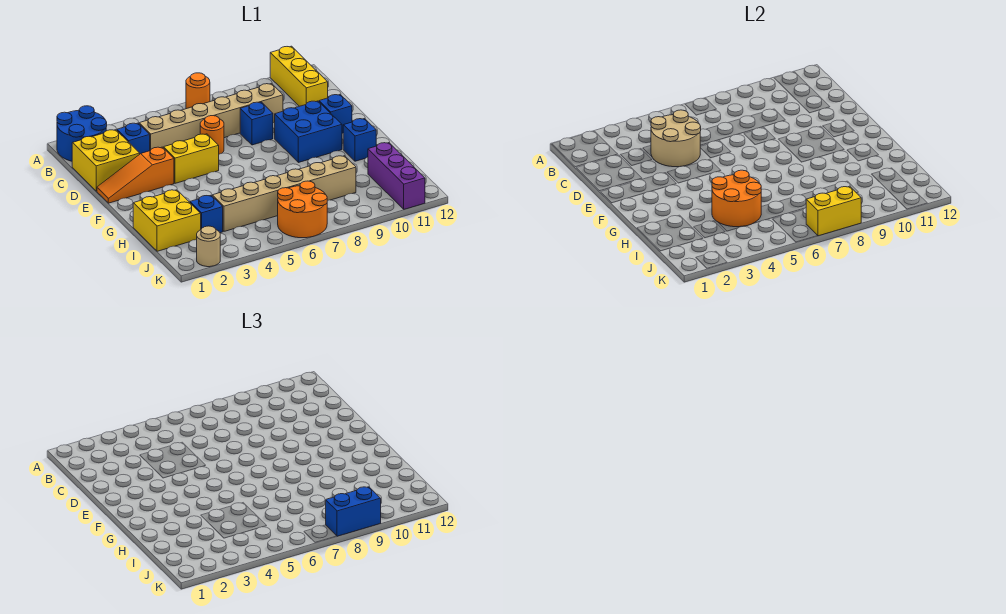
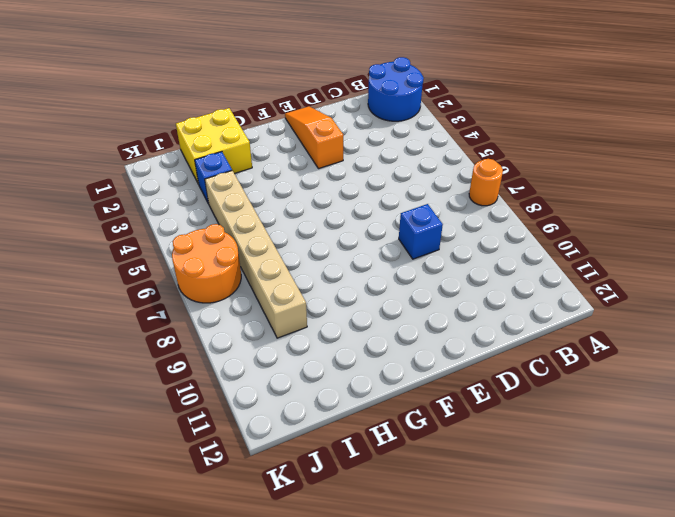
none -> yellow 1x3 brick [270,46,328,106]
none -> yellow 2x2 brick [72,130,140,191]
none -> blue 1x1 brick [117,123,150,154]

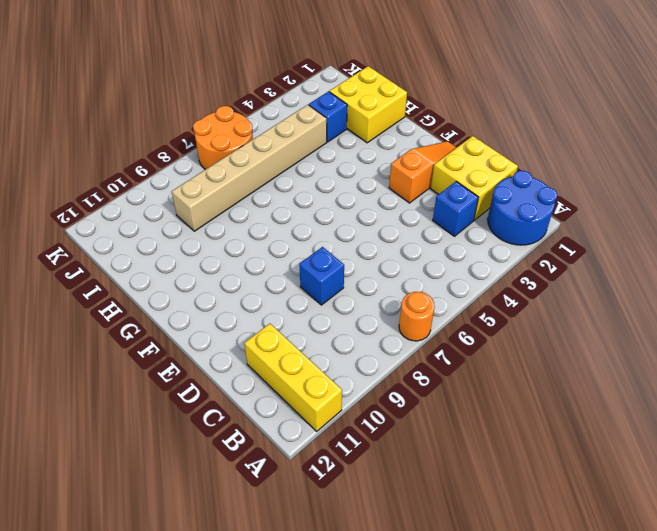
none -> tan 1x6 brick [139,83,283,151]
none -> orange 1x1 round brick [200,116,224,154]
none -> yellow 1x2 brick [164,134,219,183]

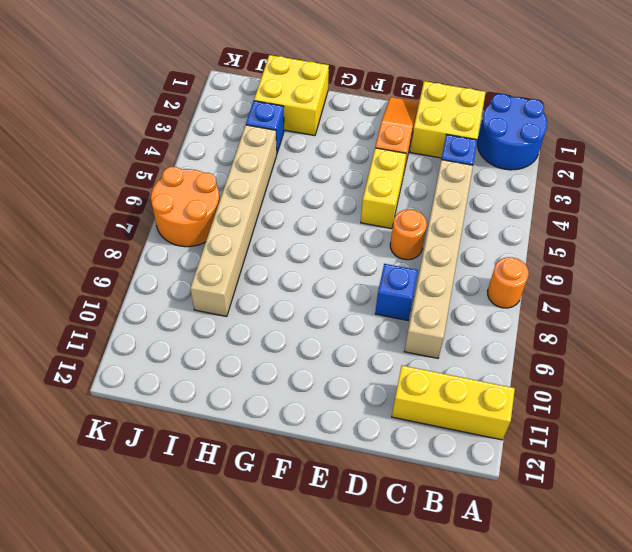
none -> blue 2x2 brick [275,101,342,163]
none -> blue 1x1 brick [319,95,352,133]
none -> blue 1x1 brick [343,119,376,161]

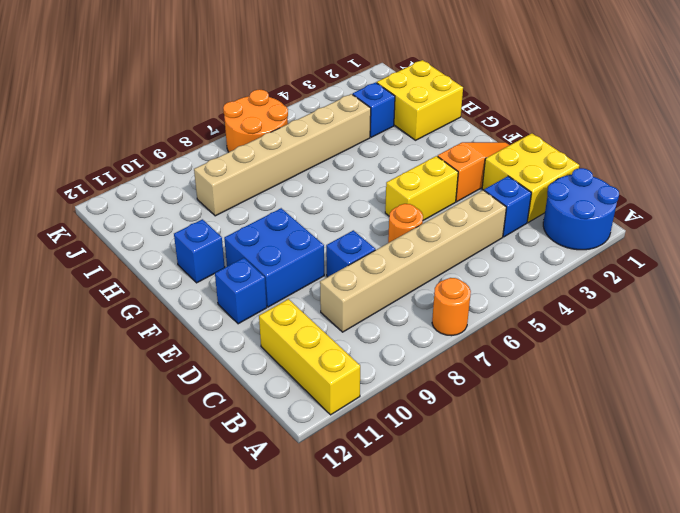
none -> purple 1x3 brick [368,143,425,209]
none -> tan 1x1 round brick [197,226,220,267]
none -> tan 2x2 round brick [651,110,701,167]

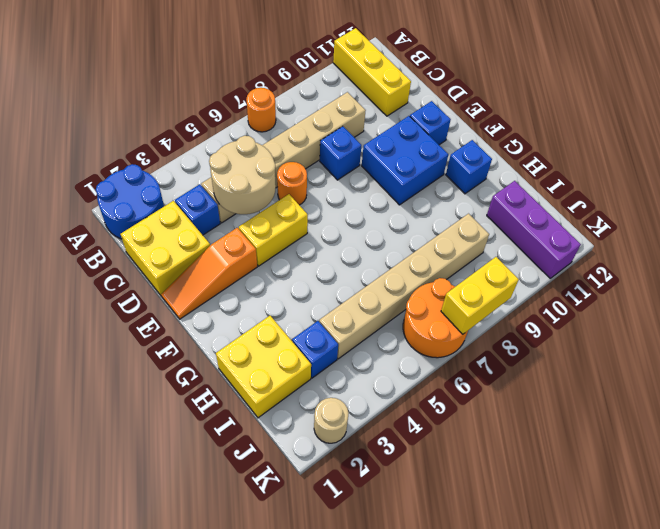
none -> orange 2x2 round brick [712,170,761,227]
none -> blue 1x2 brick [326,487,381,536]

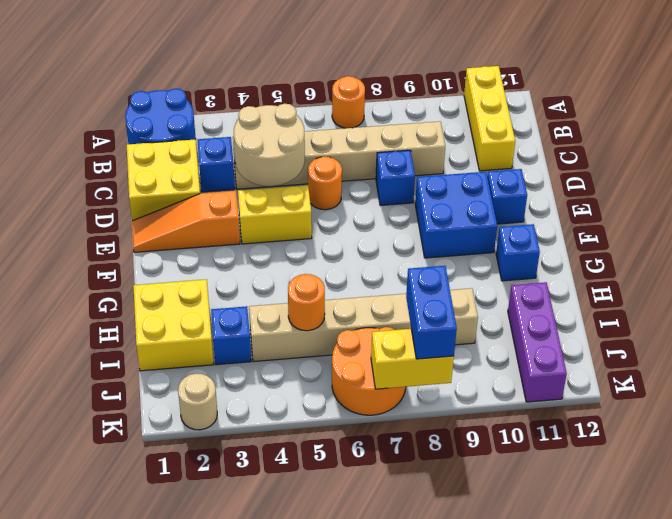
orange 1x1 round brick [288,274,325,331] -> orange 2x2 round brick [712,170,761,227]
blue 1x2 brick [406,266,457,359] -> blue 1x2 brick turned to [326,487,381,536]

